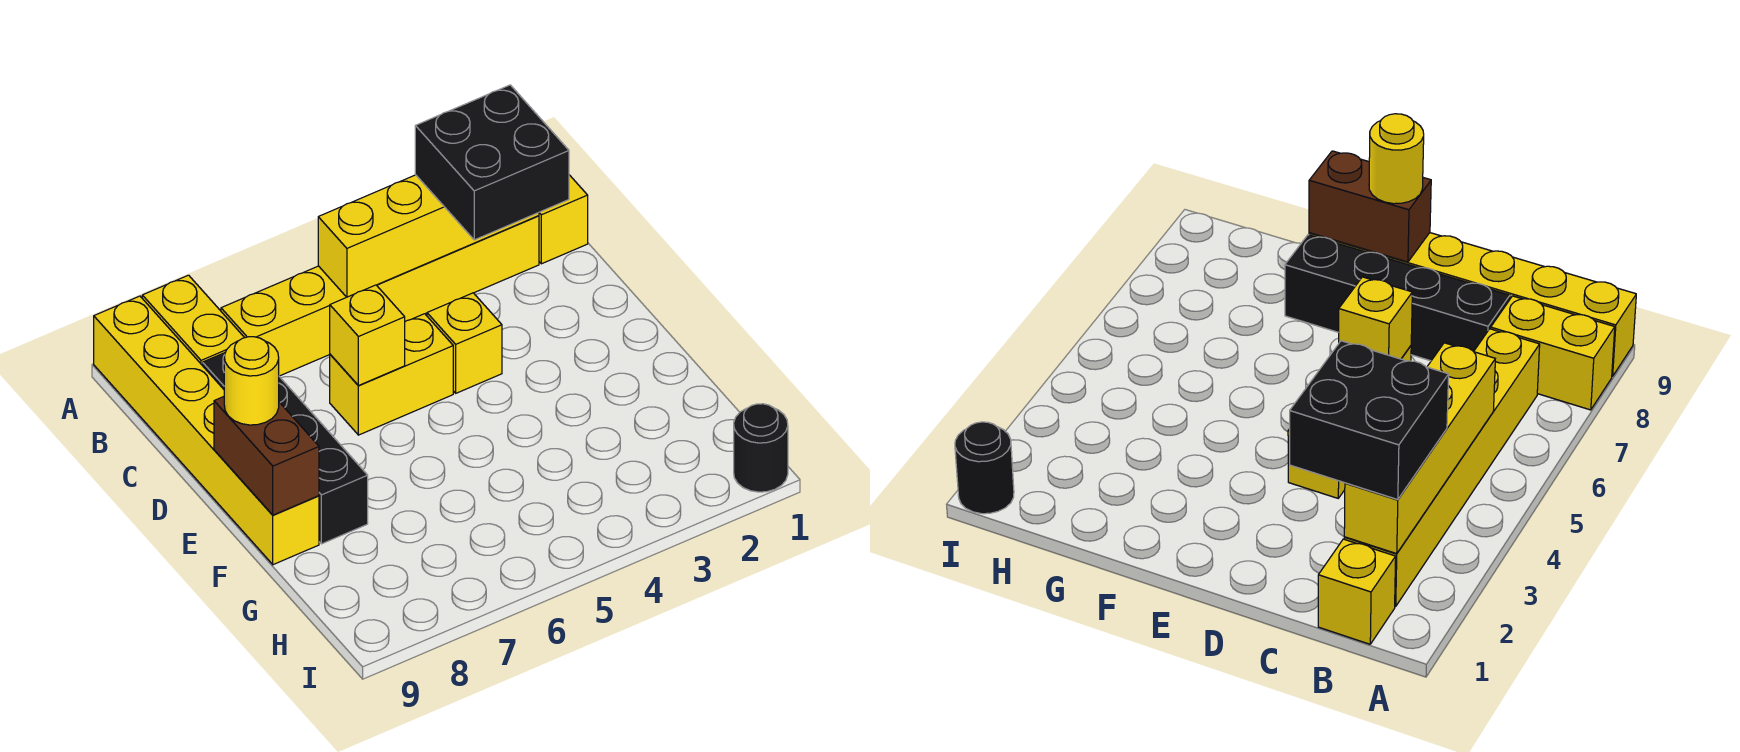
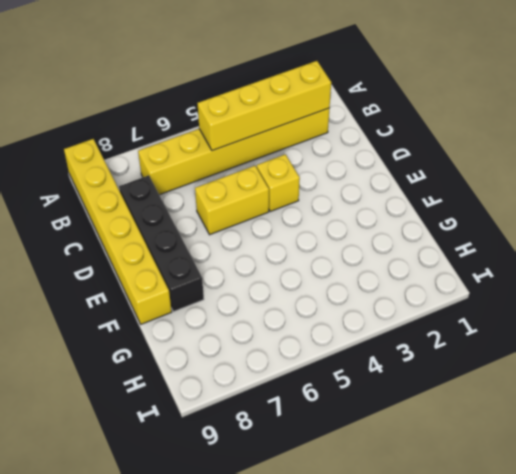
none -> yellow 1x2 brick [142,275,244,366]
none -> yellow 1x1 brick [539,175,588,264]
none -> black 1x1 round brick [734,404,788,492]

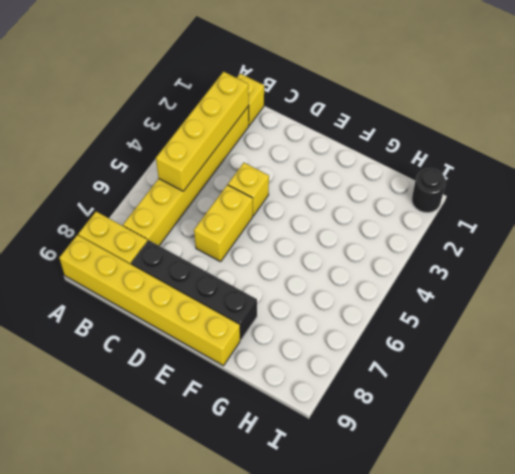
none -> yellow 1x1 brick [330,285,405,386]
none -> brown 1x2 brick [214,397,319,515]
none -> black 2x2 brick [415,85,569,240]

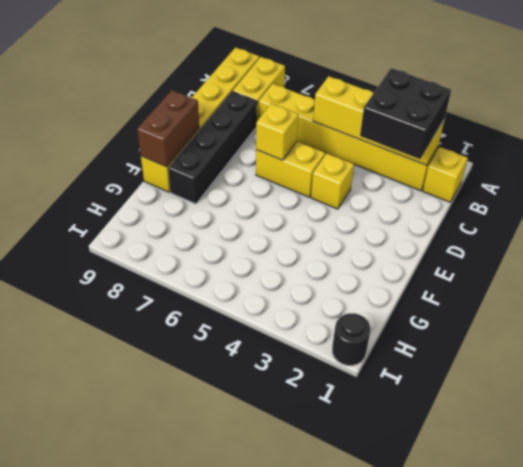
none -> yellow 1x1 round brick [224,337,279,425]

